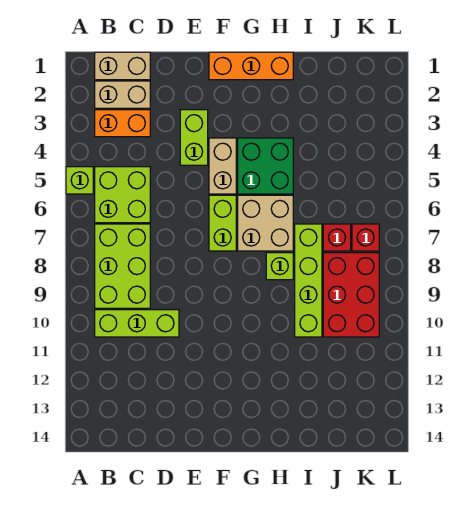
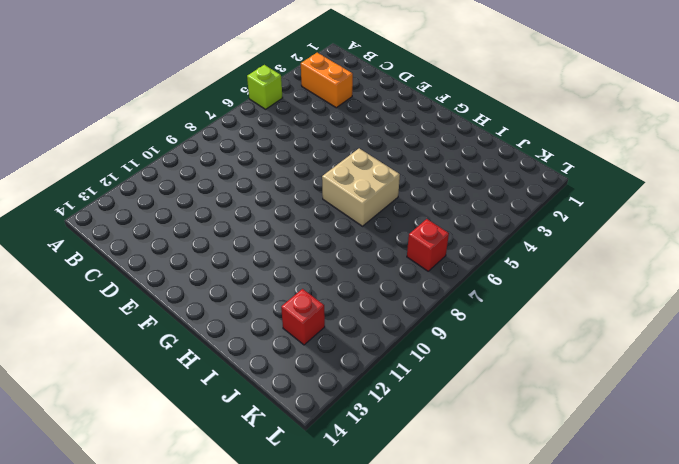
red 1x1 brick [281,289,325,345] -> red 1x1 brick moved to [323,224,351,251]
none -> tan 1x2 brick [95,52,150,80]
none -> tan 1x2 brick [95,81,150,108]
none -> lime 2x2 brick [95,167,150,223]

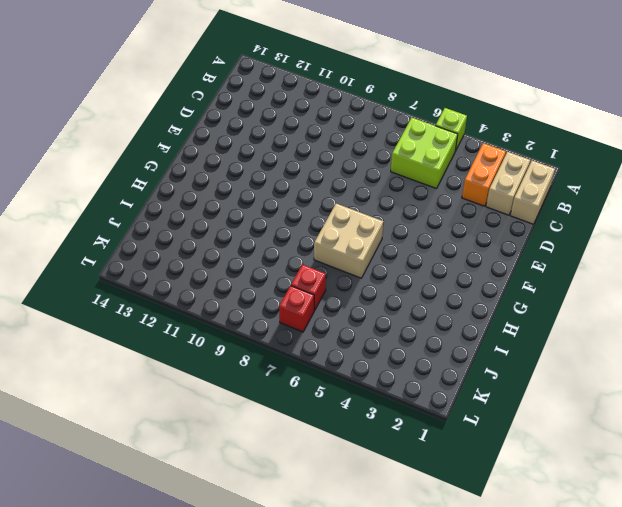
none -> lime 2x3 brick [95,224,150,308]
none -> lime 1x3 brick [95,310,179,337]
none -> lime 1x2 brick [180,110,208,165]

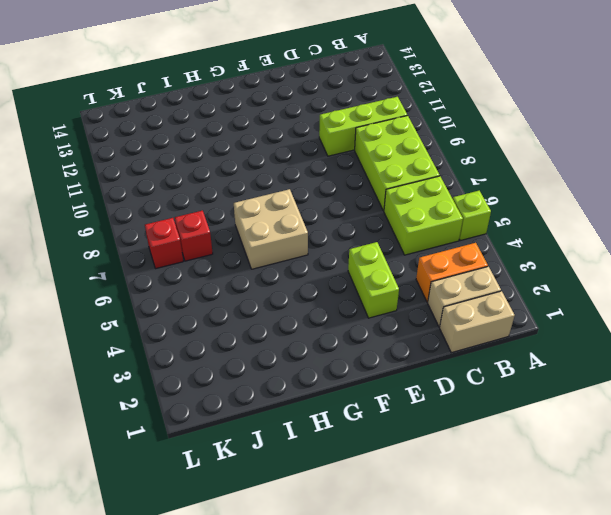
none -> orange 1x3 brick [209,52,293,80]
none -> tan 1x2 brick [209,138,236,194]
none -> lime 1x2 brick [209,195,236,251]

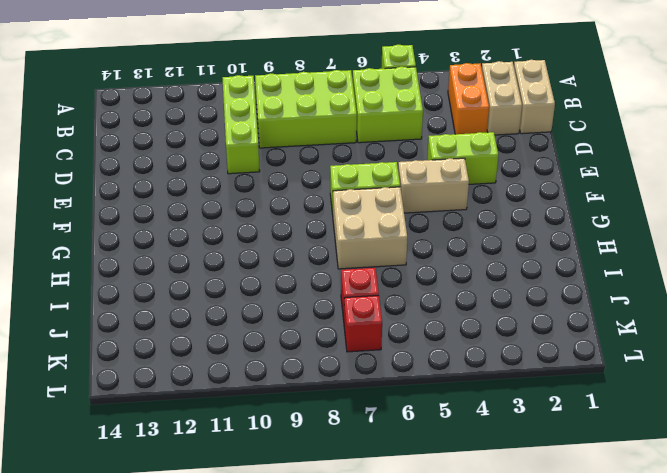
none -> orange 1x3 brick [209,52,293,80]
none -> green 2x2 brick [238,138,293,194]
none -> lime 1x1 brick [266,253,293,280]

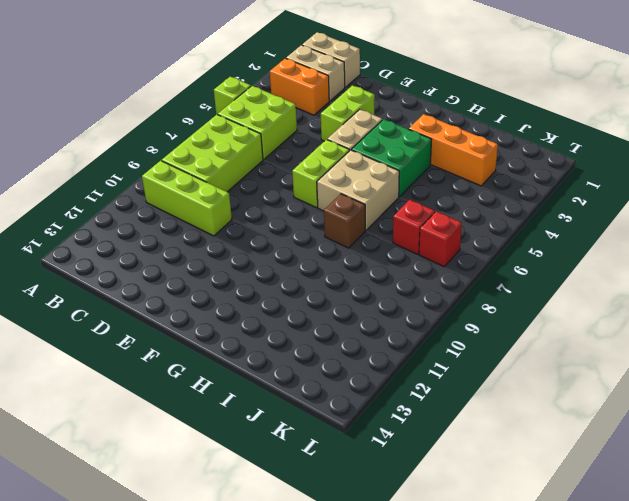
orange 1x3 brick [409,114,498,186] -> orange 1x3 brick moved to [209,52,293,80]
brown 1x1 brick [324,194,365,248] -> lime 1x1 brick [266,253,293,280]
none -> lime 1x4 brick [295,224,322,337]
none -> red 2x3 brick [323,253,379,337]

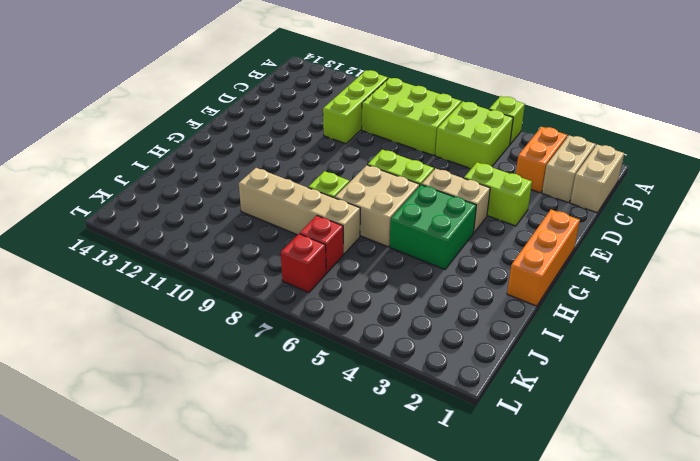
tan 1x4 brick [239,168,360,254] -> lime 1x4 brick [295,224,322,337]
none -> red 2x3 brick [323,253,379,337]

